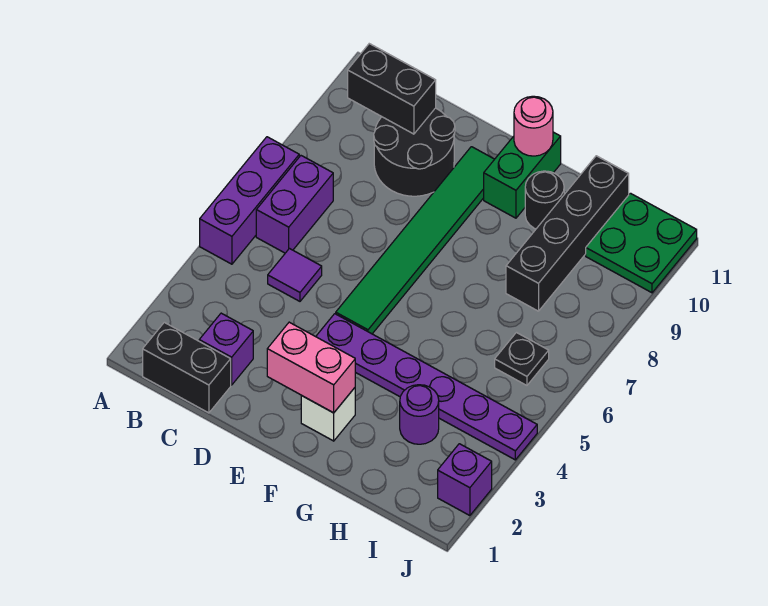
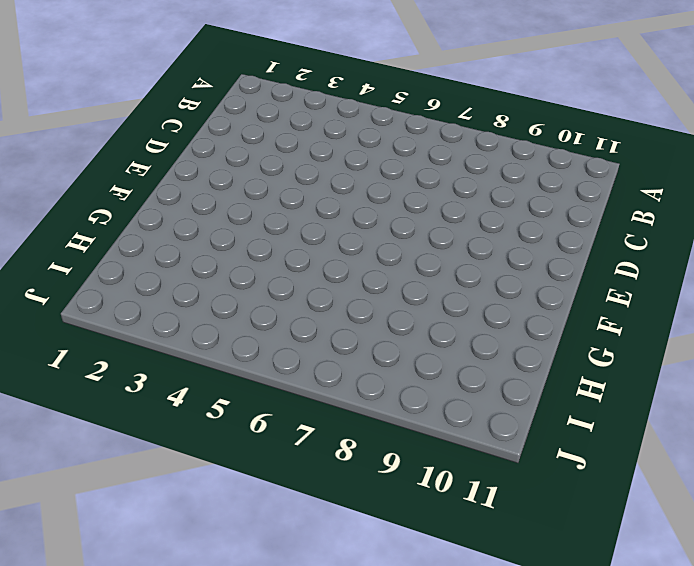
none -> purple 1x3 brick [200,137,299,264]
none -> black 1x2 brick [143,322,231,413]
none -> purple 1x2 brick [256,156,333,253]

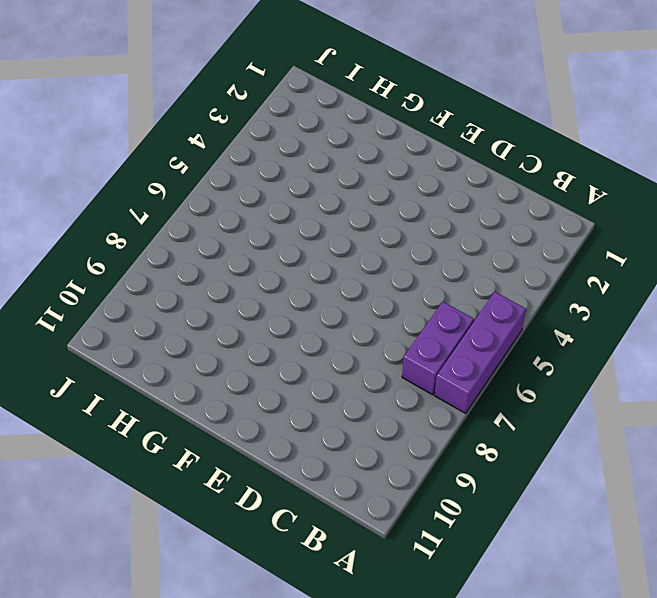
none -> black 1x2 brick [143,322,231,413]
none -> purple 1x1 brick [199,313,253,385]
none -> purple 1x1 tile [268,249,322,301]

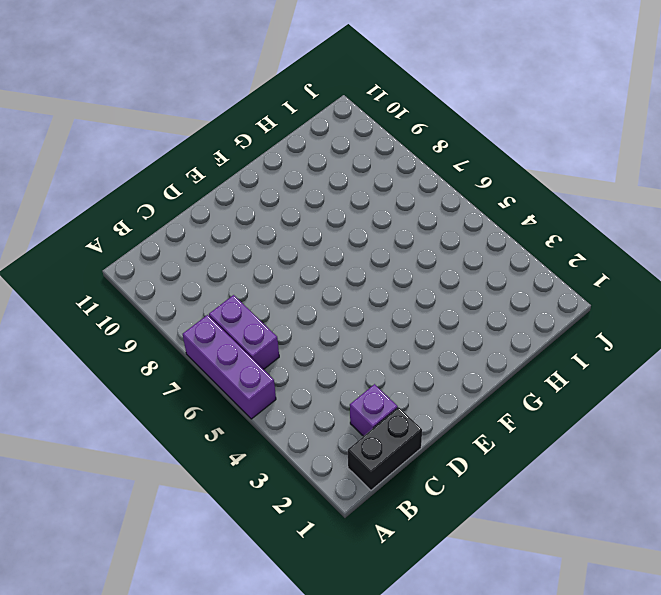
none -> purple 1x1 tile [268,249,322,301]
none -> black 2x2 round brick [374,108,455,196]
none -> purple 1x6 plate [316,314,537,460]

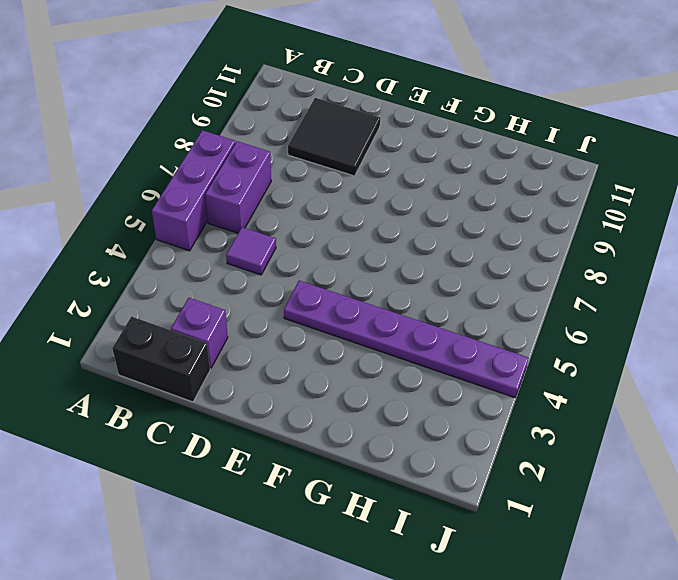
black 2x2 tile [288,98,380,176] -> black 2x2 round brick [374,108,455,196]
none -> green 1x6 tile [336,147,494,334]
none -> white 1x1 brick [301,388,355,441]
none -> green 1x2 brick [484,132,561,218]

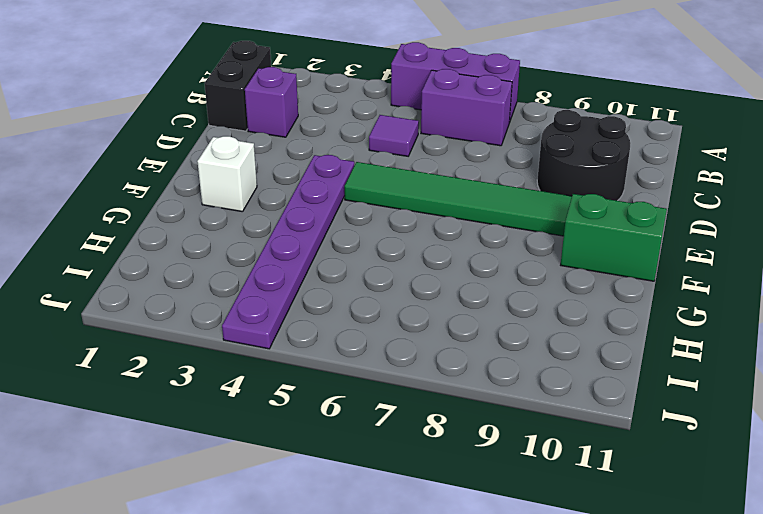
none -> black 1x1 round brick [525,171,564,229]
none -> purple 1x1 round brick [400,385,439,444]
none -> black 1x4 brick [506,156,629,311]

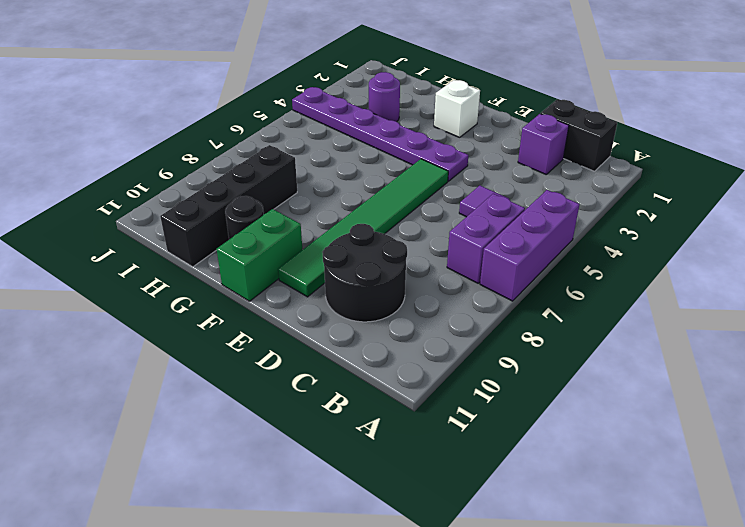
none -> black 1x1 plate [495,333,549,385]
none -> green 2x2 plate [586,193,697,293]
none -> purple 1x1 brick [438,444,492,516]

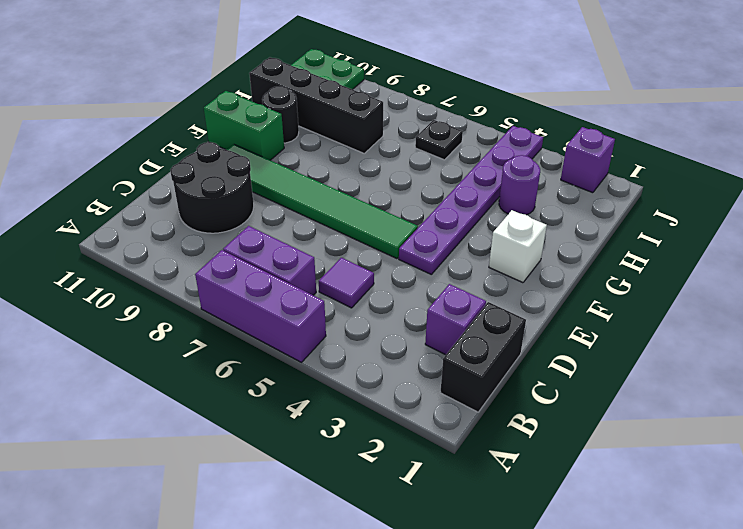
none -> black 1x2 brick [348,44,436,134]
none -> pink 1x2 brick [267,322,355,413]
none -> pink 1x1 round brick [514,96,553,156]

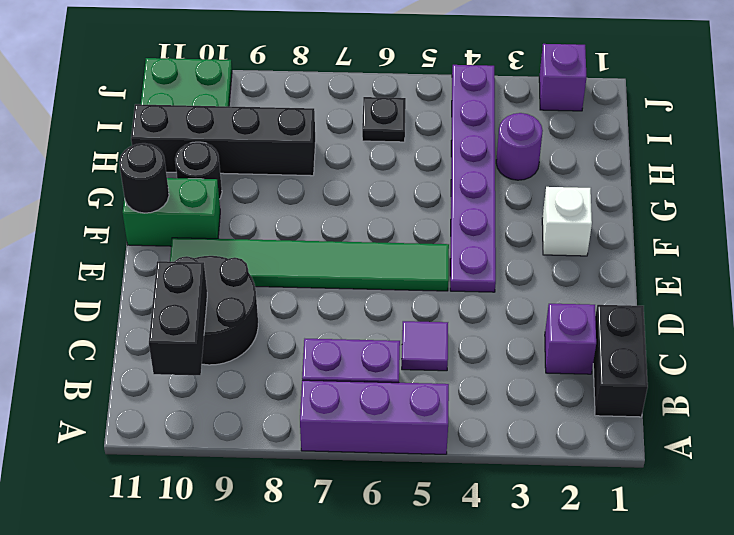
black 1x1 round brick [119,143,169,213] -> pink 1x1 round brick [514,96,553,156]
none -> pink 1x2 brick [267,322,355,413]

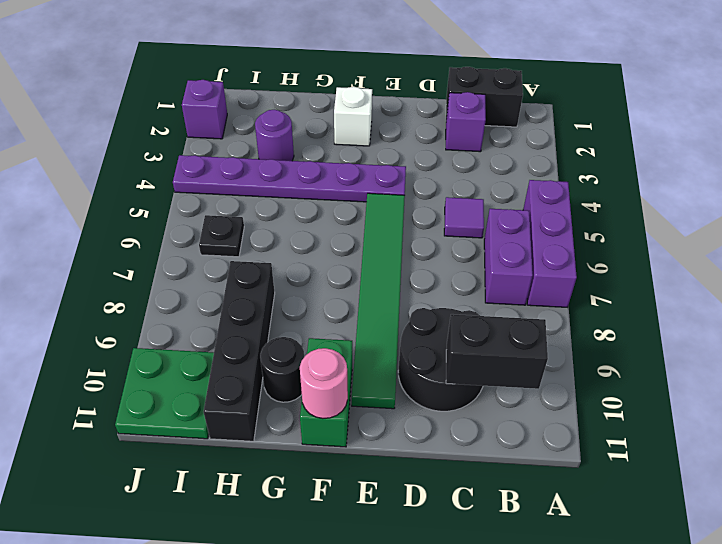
none -> pink 1x2 brick [267,322,355,413]

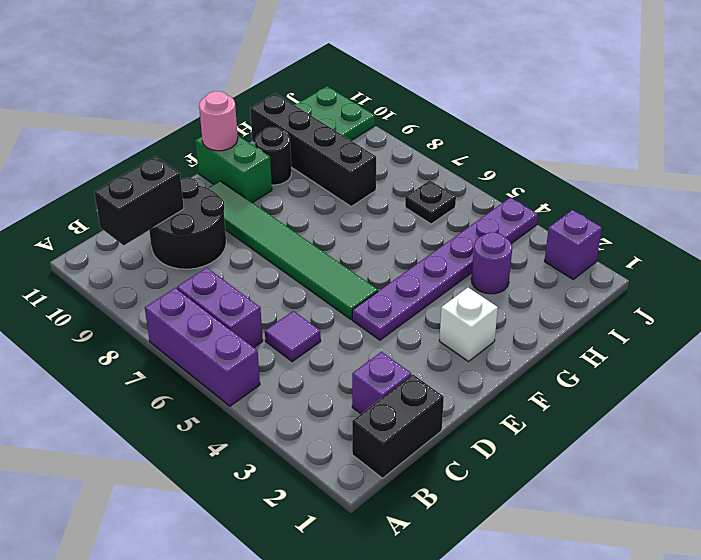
none -> pink 1x2 brick [267,322,355,413]

